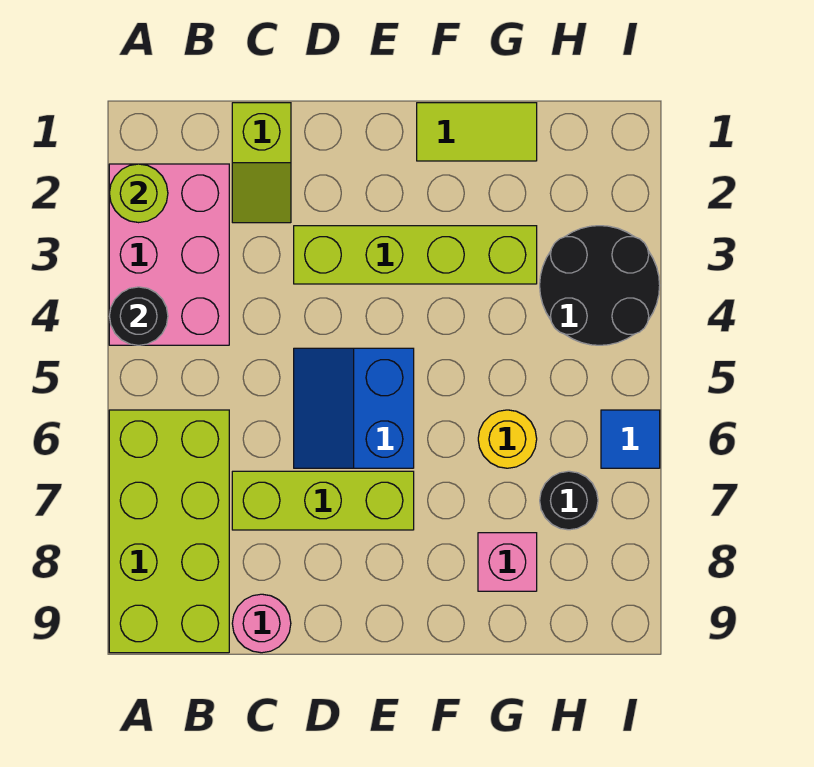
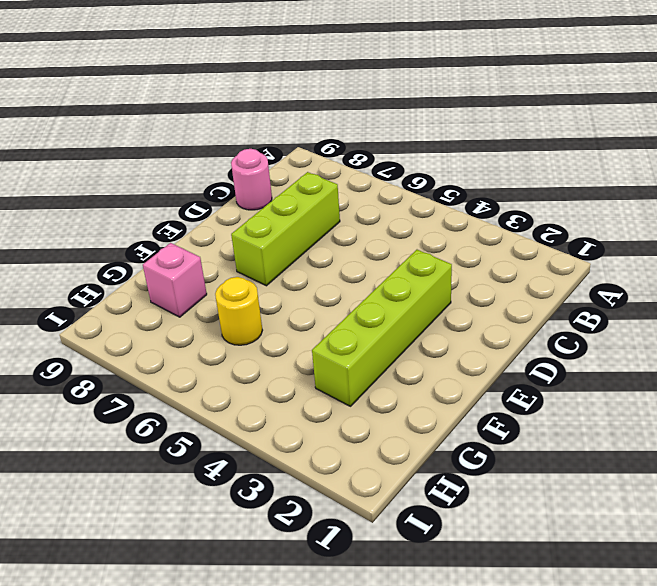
none -> pink 2x3 brick [109,164,229,345]
none -> lime 2x4 brick [109,410,229,653]
none -> lime 1x2 slope [232,103,291,223]

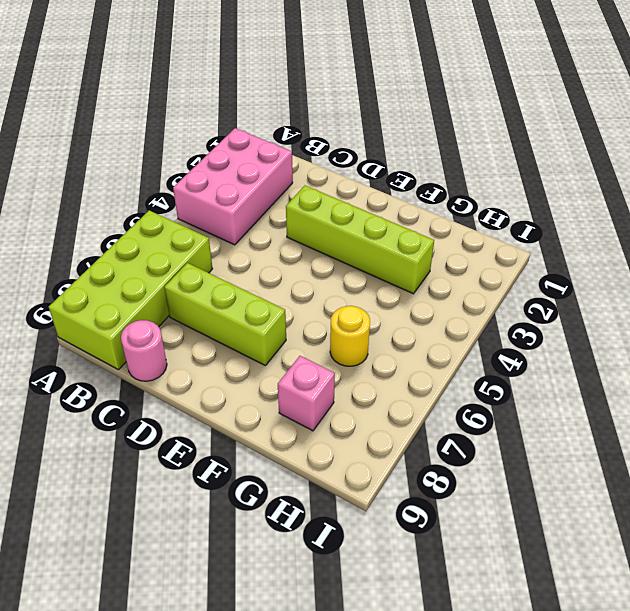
none -> lime 1x2 slope [232,103,291,223]
none -> blue 2x2 slope [294,348,414,468]
none -> lime 1x2 tile [417,103,537,161]

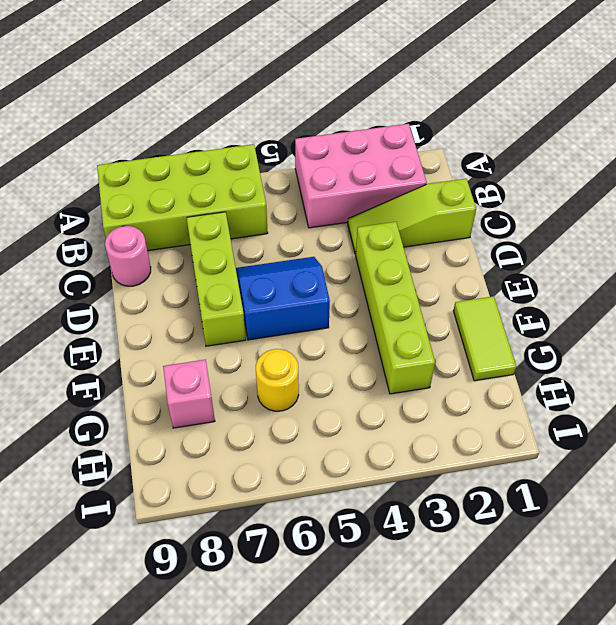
lime 1x3 slope [348,179,476,254] -> lime 1x2 slope [232,103,291,223]
none -> black 2x2 round brick [540,226,660,345]
none -> black 1x1 round brick [540,471,598,530]
none -> blue 1x1 tile [601,410,660,468]

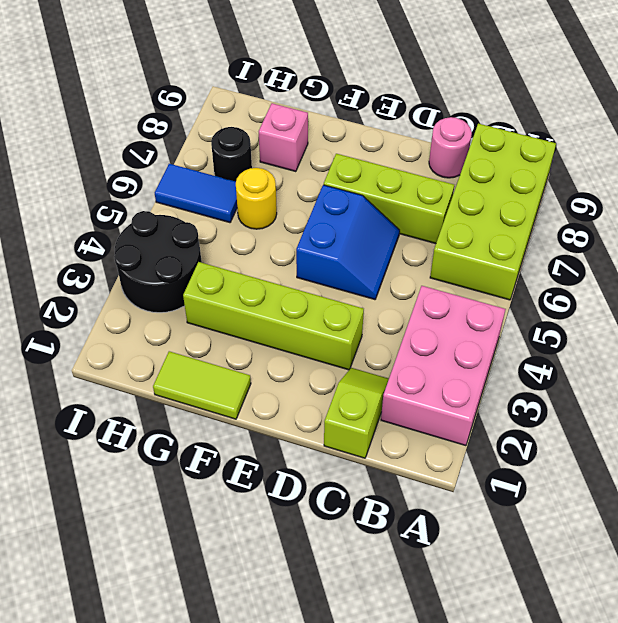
blue 1x2 tile [155,164,237,223] -> blue 1x1 tile [601,410,660,468]
none -> lime 1x1 round brick [109,164,168,223]
none -> black 1x1 round brick [109,287,168,345]

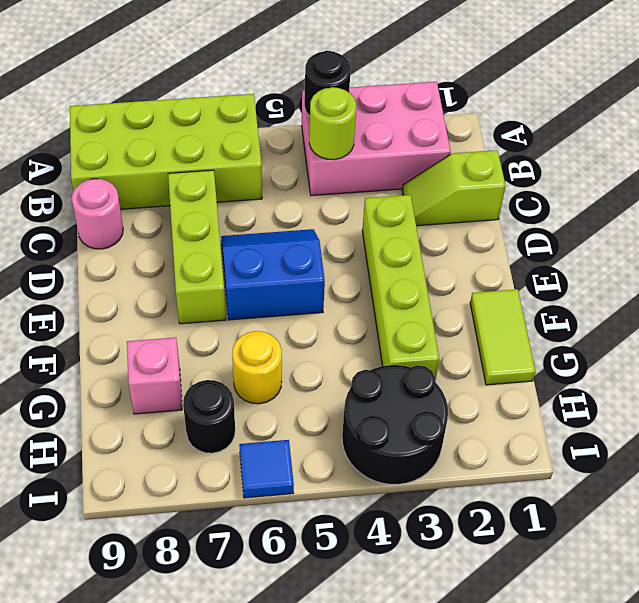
lime 1x1 round brick [309,87,356,160] -> lime 1x1 round brick moved to [109,164,168,223]

